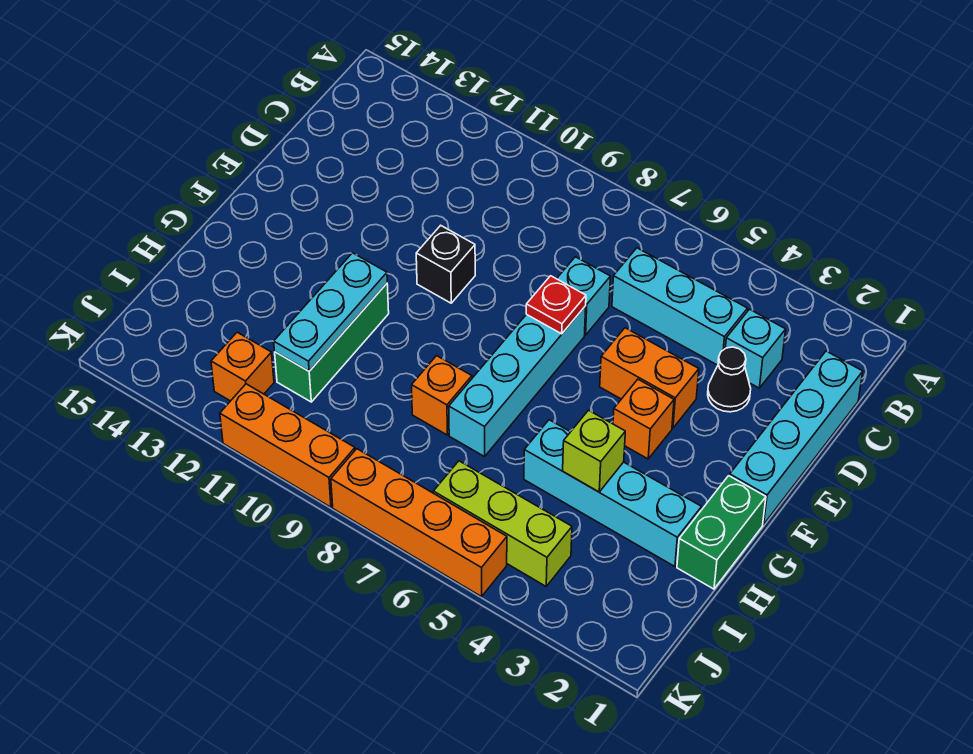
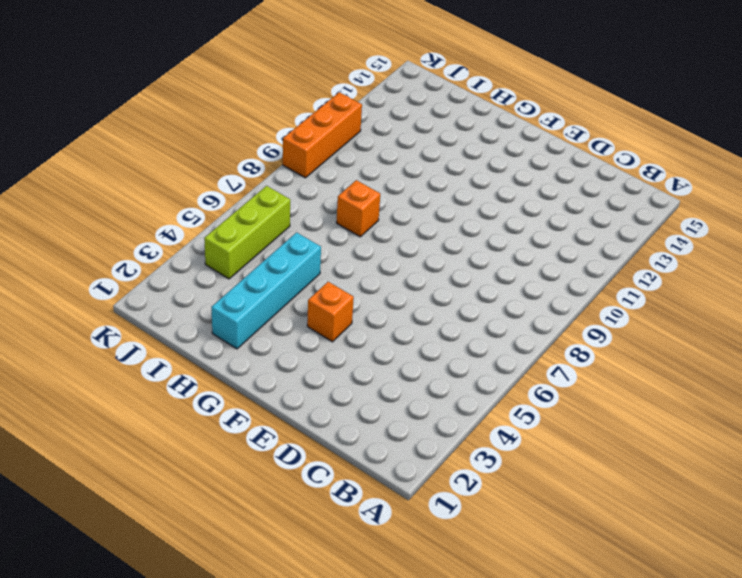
none -> cyan 1x4 brick [730,351,863,524]
none -> cyan 1x1 brick [725,309,786,388]
none -> cyan 1x3 brick [612,248,747,365]

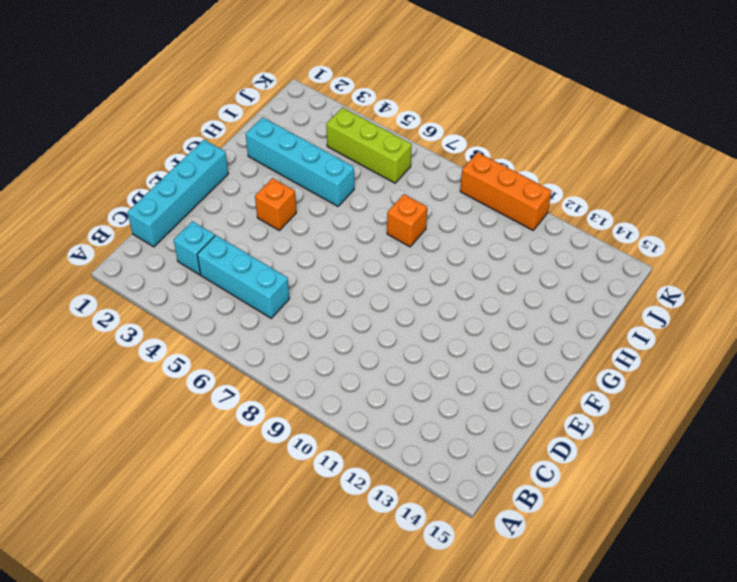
none -> black 1x1 cone [708,347,751,412]
none -> cyan 1x1 brick [557,257,610,335]
none -> orange 1x2 brick [600,328,699,428]

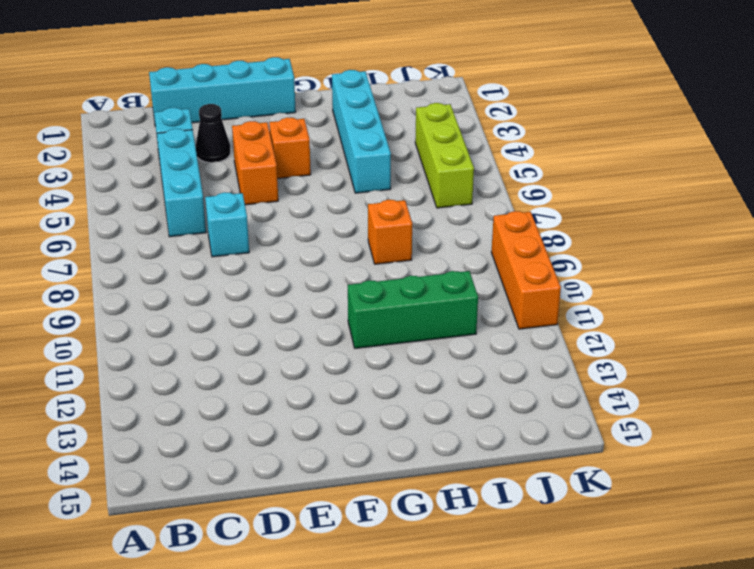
none -> cyan 1x4 brick [449,306,586,457]
none -> black 1x1 brick [416,225,475,303]
none -> green 1x2 brick [677,476,766,589]

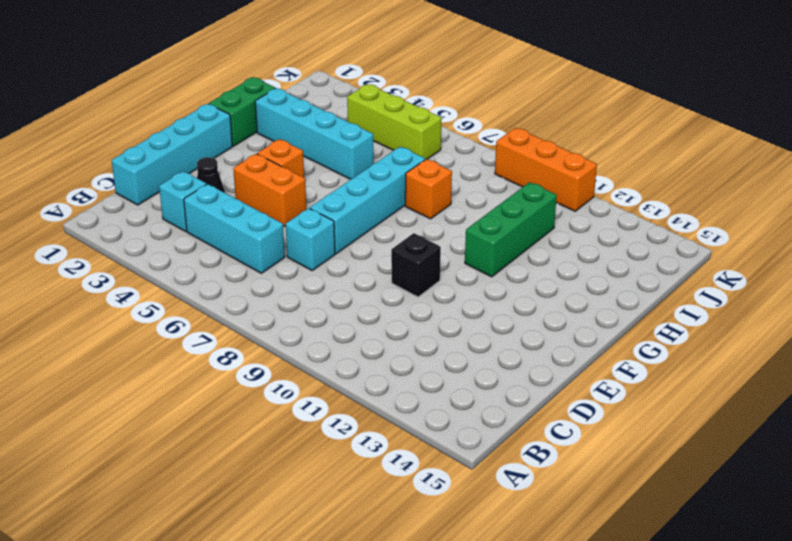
none -> orange 1x1 brick [211,332,274,401]
none -> orange 1x4 brick [331,449,507,597]
none -> red 1x1 plate [526,276,586,334]

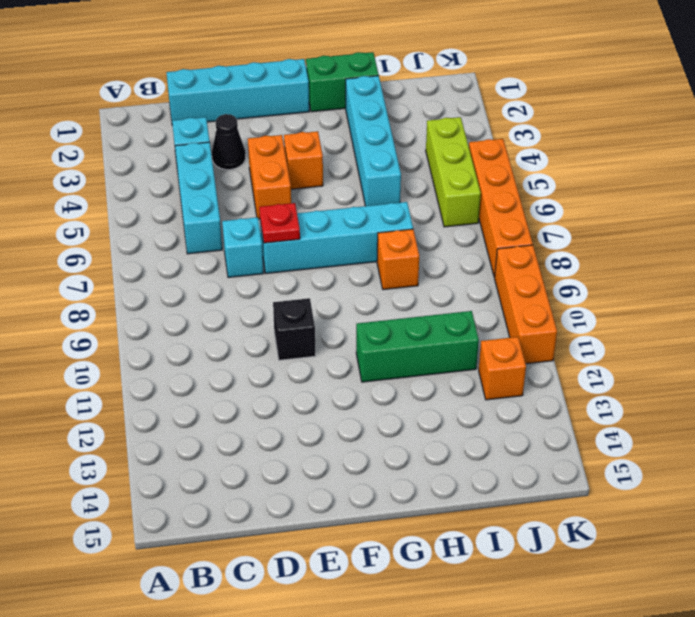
none -> cyan 1x3 plate [274,253,387,371]
none -> lime 1x1 brick [563,410,625,492]

